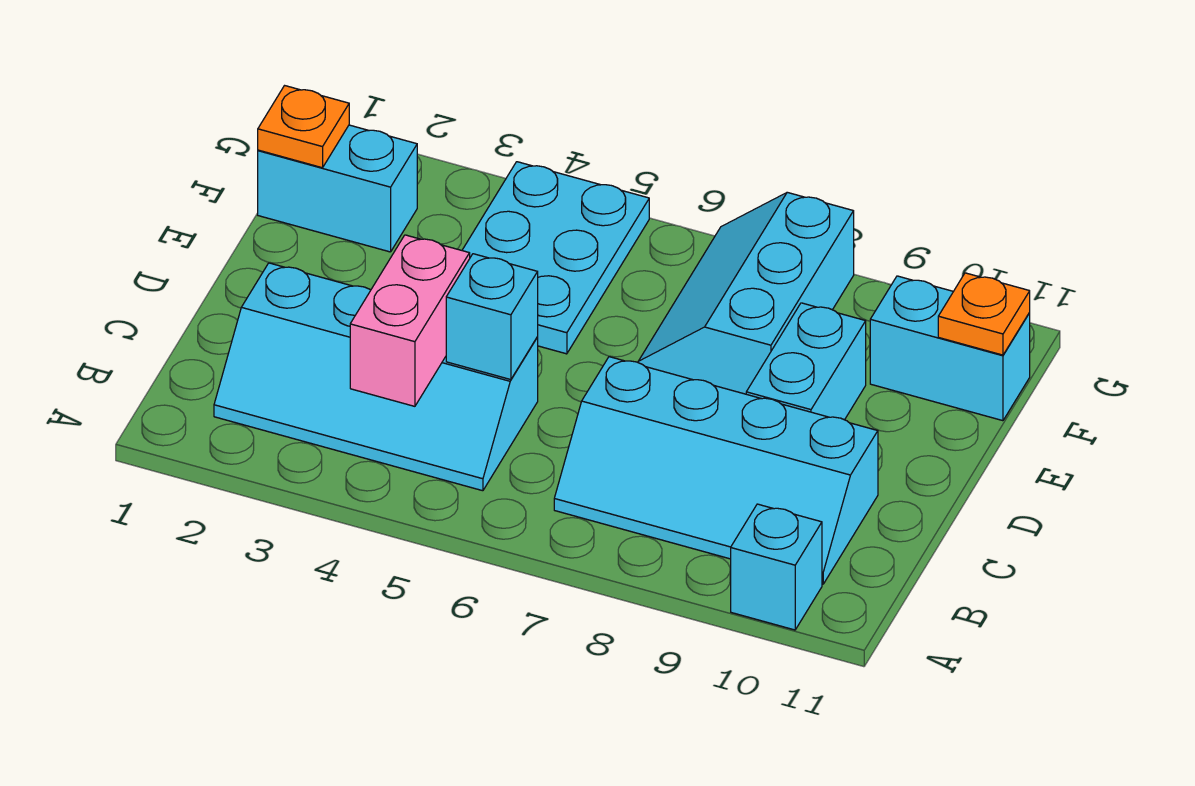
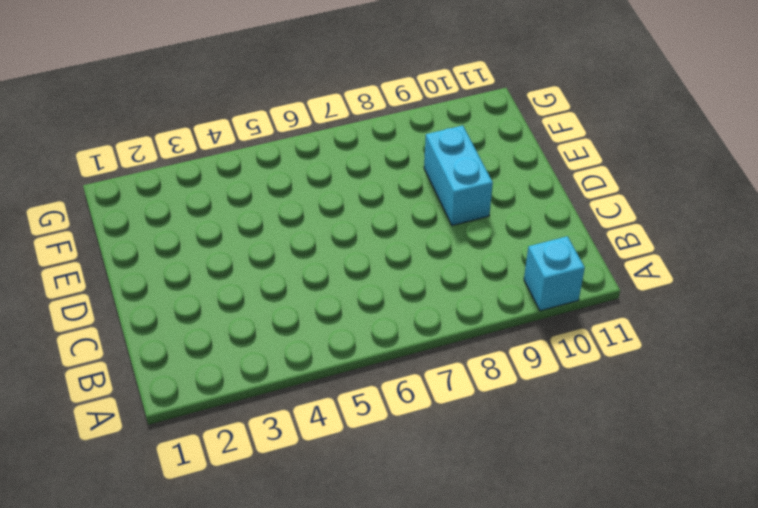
none -> cyan 2x4 slope [214,263,538,491]
none -> cyan 2x4 slope [554,357,878,584]
none -> cyan 2x3 plate [462,162,649,354]

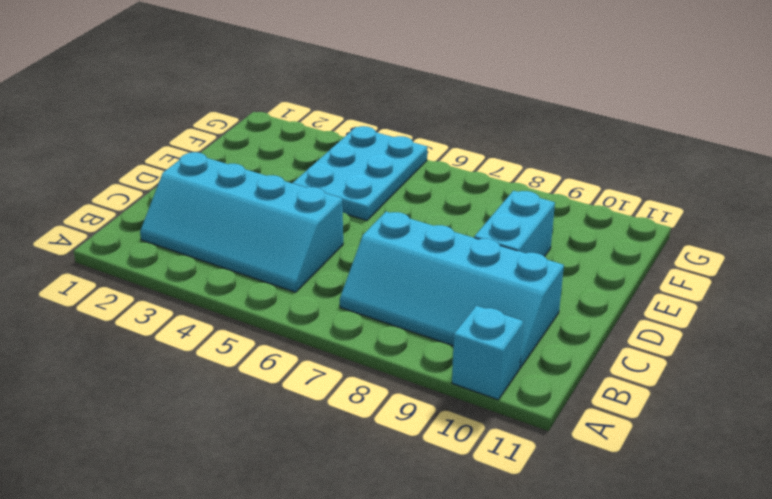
none -> cyan 2x3 slope [638,192,854,394]
none -> cyan 1x2 brick [258,125,417,252]
none -> cyan 1x2 brick [870,276,1030,421]

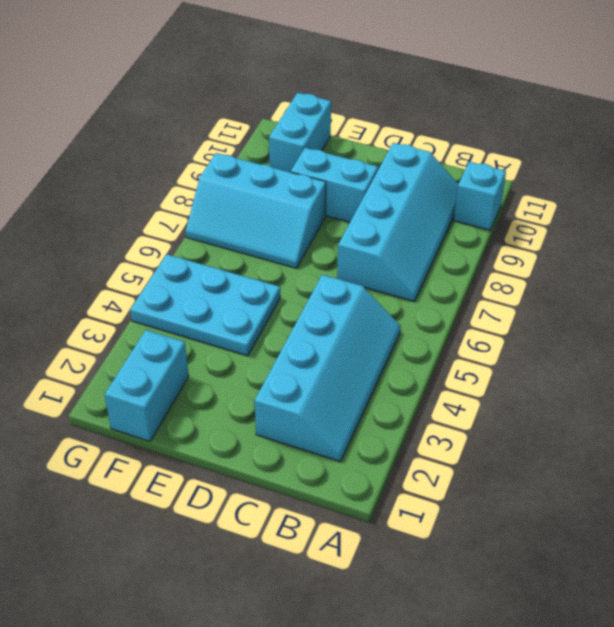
none -> pink 1x2 brick [350,235,470,406]
none -> cyan 1x1 brick [446,254,538,380]
none -> orange 1x1 plate [258,86,349,168]

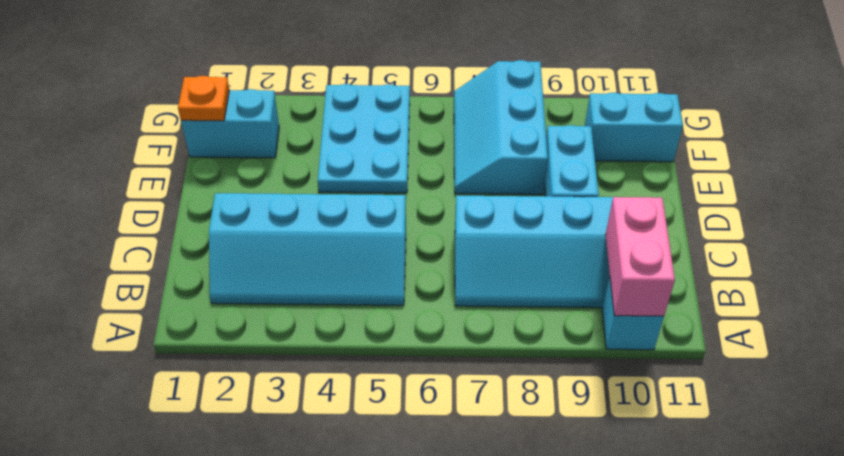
pink 1x2 brick [605,197,675,316] -> pink 1x2 brick moved to [350,235,470,406]
none -> cyan 1x1 brick [446,254,538,380]
none -> orange 1x1 plate [938,273,1030,355]

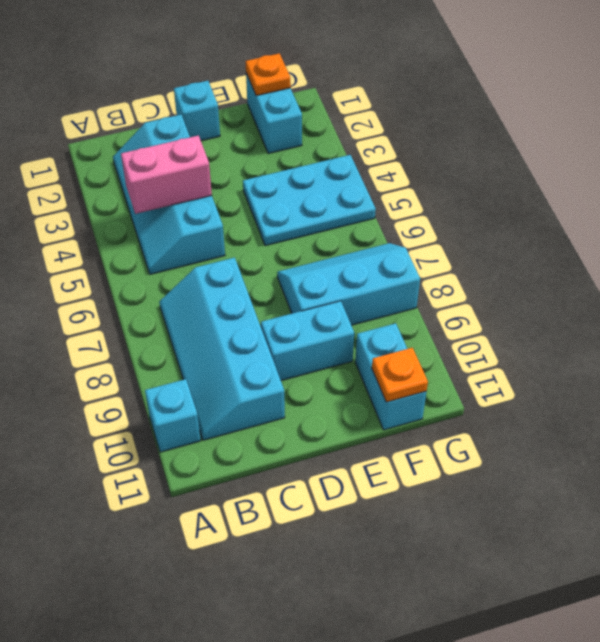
cyan 1x1 brick [174,81,220,141] -> cyan 1x1 brick moved to [446,254,538,380]

